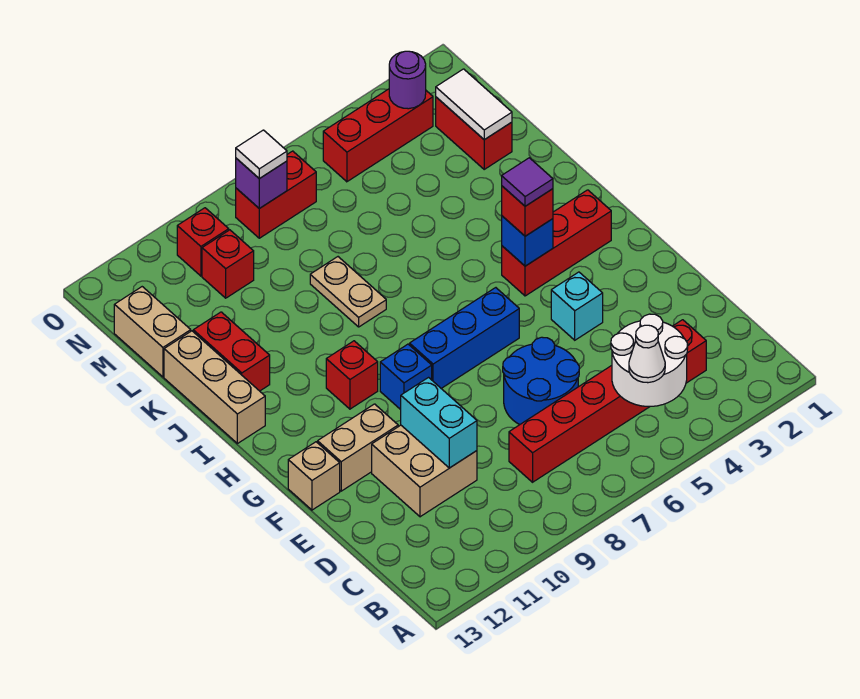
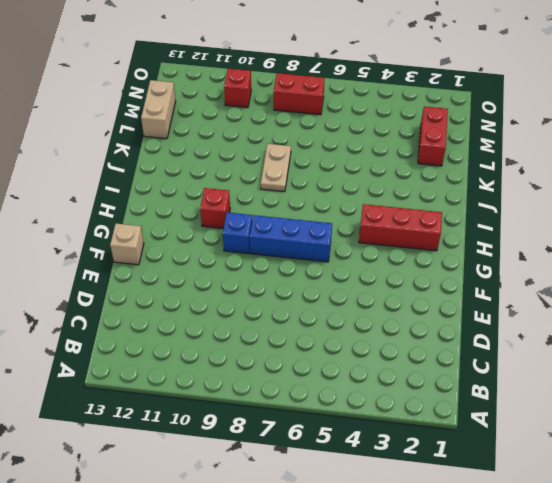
none -> red 1x6 brick [509,320,706,482]
none -> blue 2x2 round brick [503,337,579,425]
none -> tan 2x2 brick [372,425,477,517]

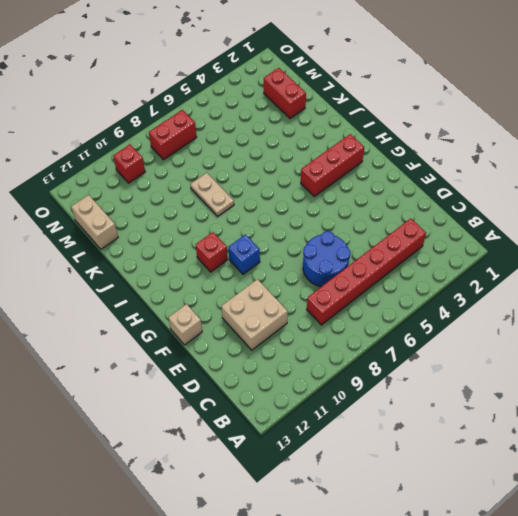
none -> cyan 1x1 brick [551,272,603,340]
none -> tan 1x2 brick [318,404,398,491]
none -> blue 1x3 brick [410,288,519,389]

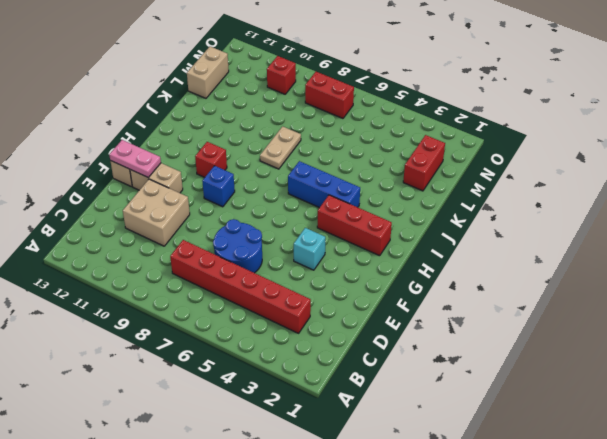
pink 1x2 plate [109,140,161,178] -> none
blue 1x3 brick [288,161,360,208] -> blue 1x3 brick moved to [410,288,519,389]
none -> tan 1x3 brick [164,331,265,444]
none -> red 1x2 brick [193,312,270,391]
none -> red 1x1 brick [202,230,254,298]

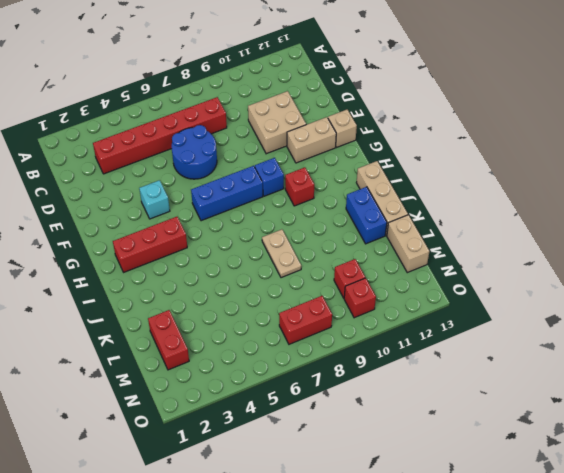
blue 1x2 brick [346,187,387,244] -> red 1x2 brick [193,312,270,391]
none -> red 1x3 brick [323,89,433,182]
none -> white 2x2 round brick [611,314,688,406]
none -> cyan 1x2 brick [401,378,477,468]

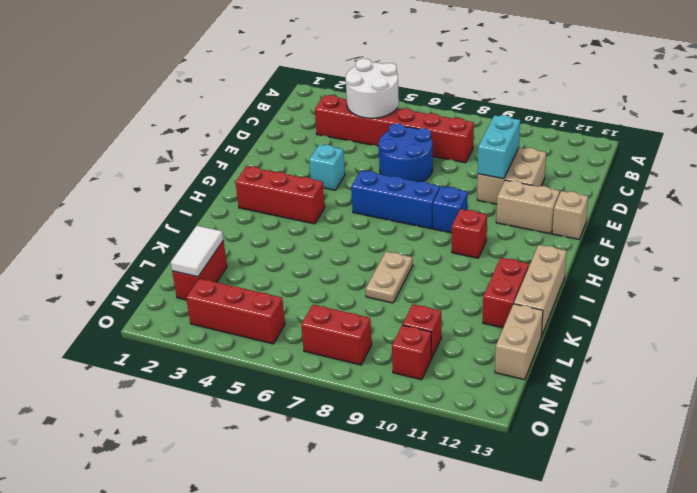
none -> blue 1x1 brick [502,216,553,266]
none -> purple 1x1 round brick [389,51,426,109]
none -> purple 1x1 brick [236,158,287,208]

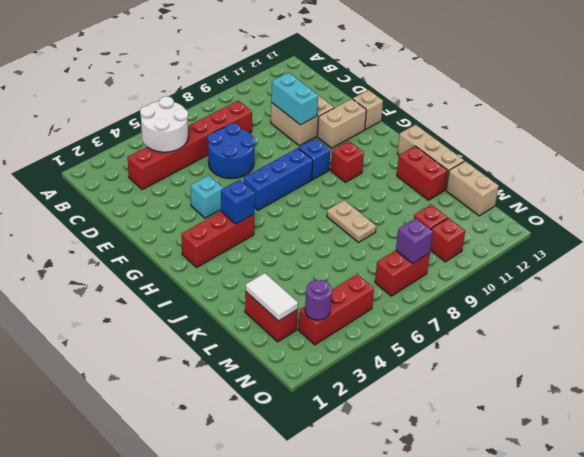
none -> white 1x1 cone [629,325,665,383]
none -> red 1x1 brick [502,186,553,236]
none -> white 1x1 tile [236,130,287,179]

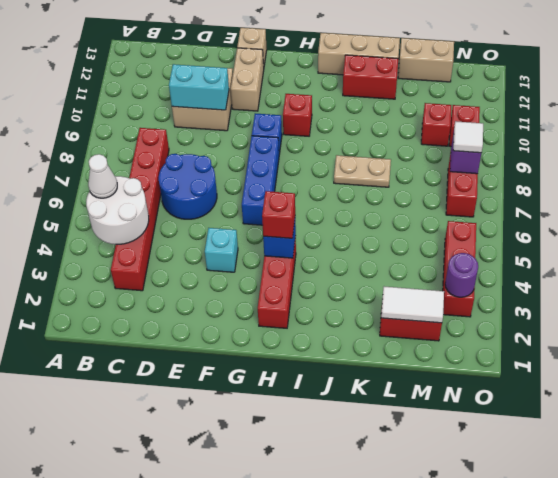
none -> purple 1x1 tile [502,158,553,206]

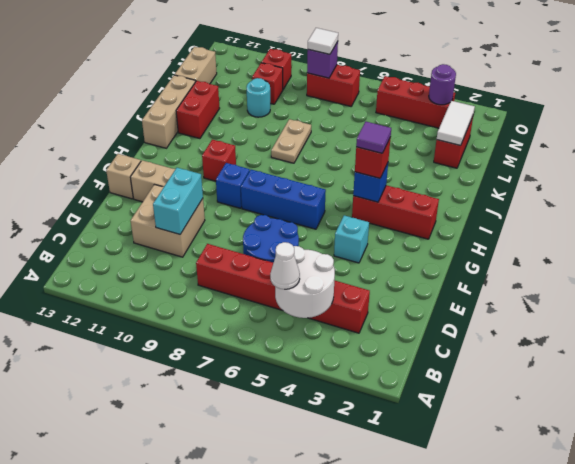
cyan 1x1 round brick [247,78,270,117] -> none

